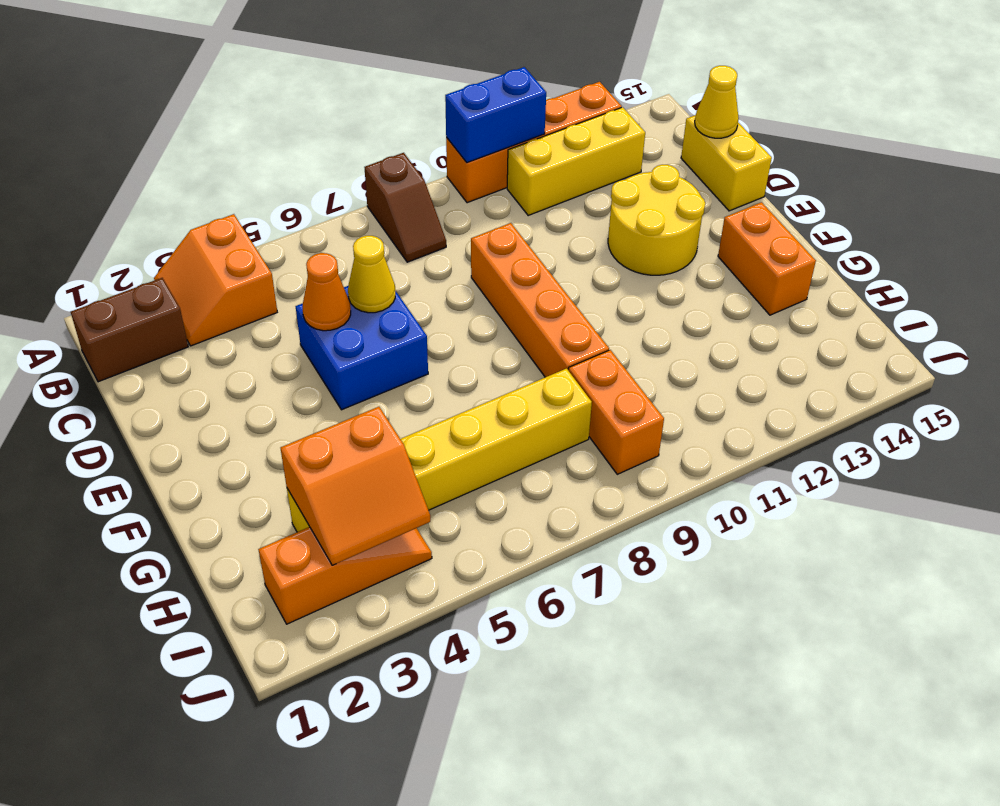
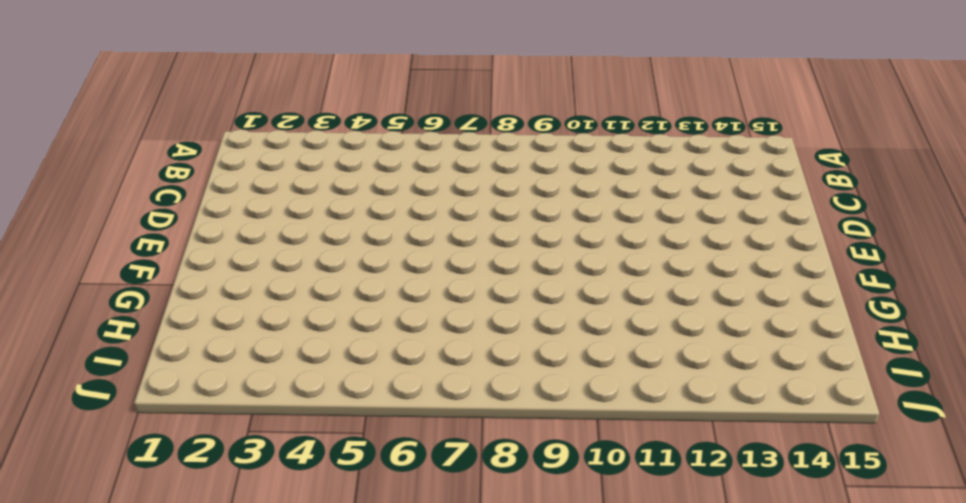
none -> orange 2x2 slope [154,214,277,346]
none -> brown 1x2 slope [364,153,446,262]
none -> orange 1x4 brick [446,82,622,203]

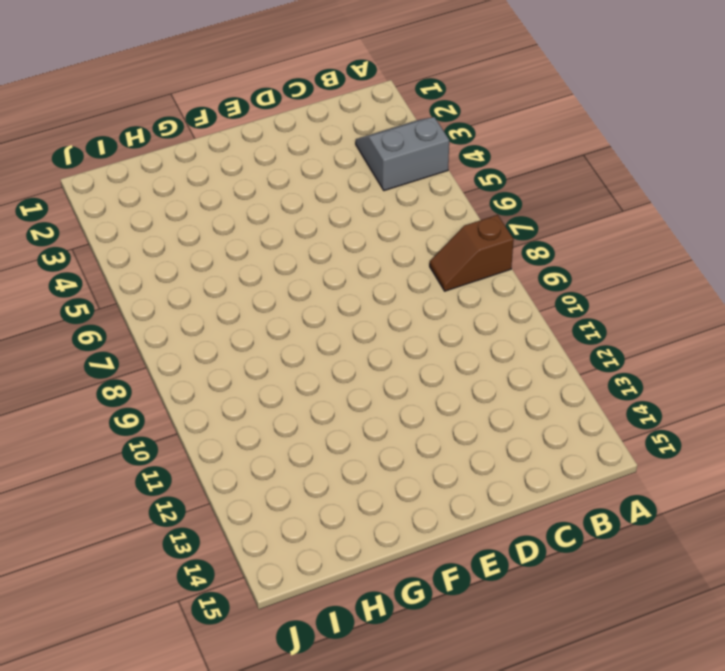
grey 2x2 slope [356,117,449,191] -> orange 2x2 slope [154,214,277,346]
none -> orange 1x4 brick [446,82,622,203]
none -> brown 1x2 brick [71,278,188,382]
none -> yellow 1x3 brick [507,107,645,215]

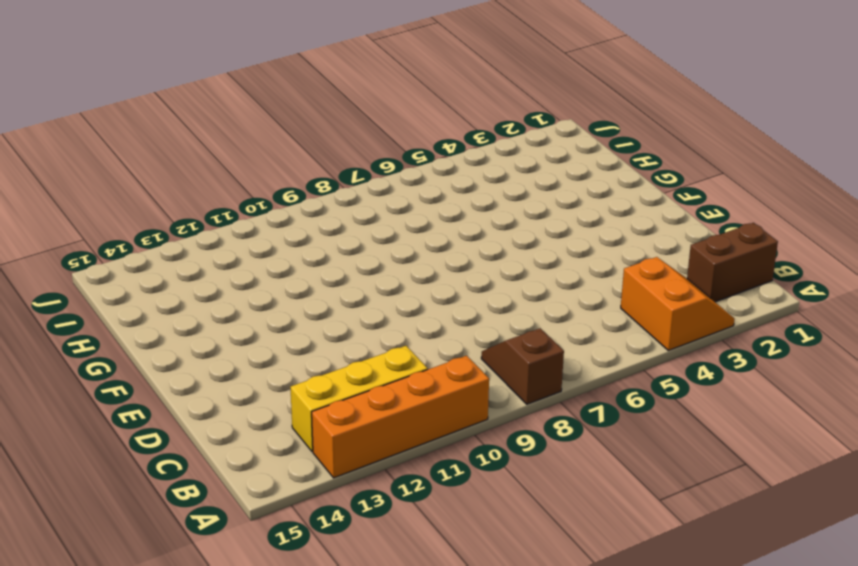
none -> yellow 1x2 brick [681,115,772,211]
none -> blue 2x2 brick [296,286,428,410]
none -> orange 1x4 brick [471,223,609,377]

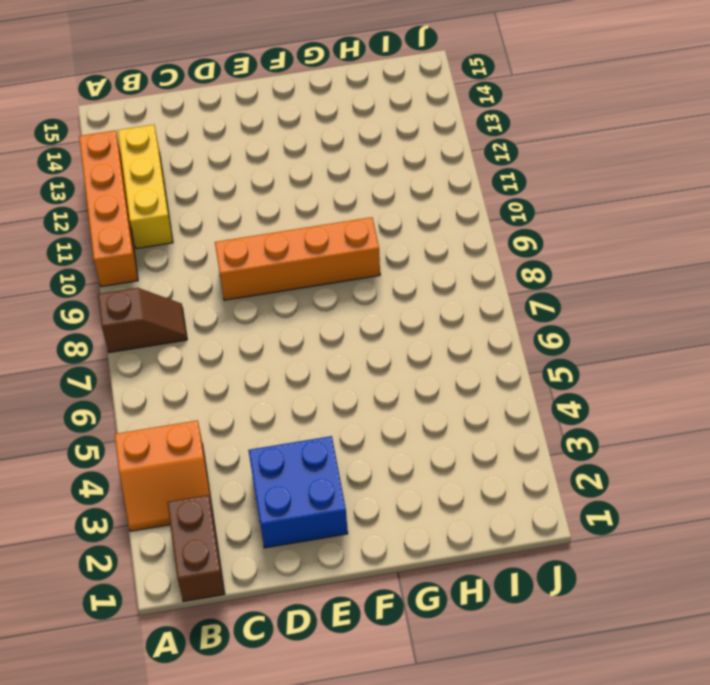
blue 2x2 brick [248,436,348,548] -> blue 2x2 brick moved to [296,286,428,410]
none -> yellow 1x2 brick [681,115,772,211]
none -> yellow 2x2 round brick [608,165,705,275]
none -> orange 1x2 brick [718,202,816,315]

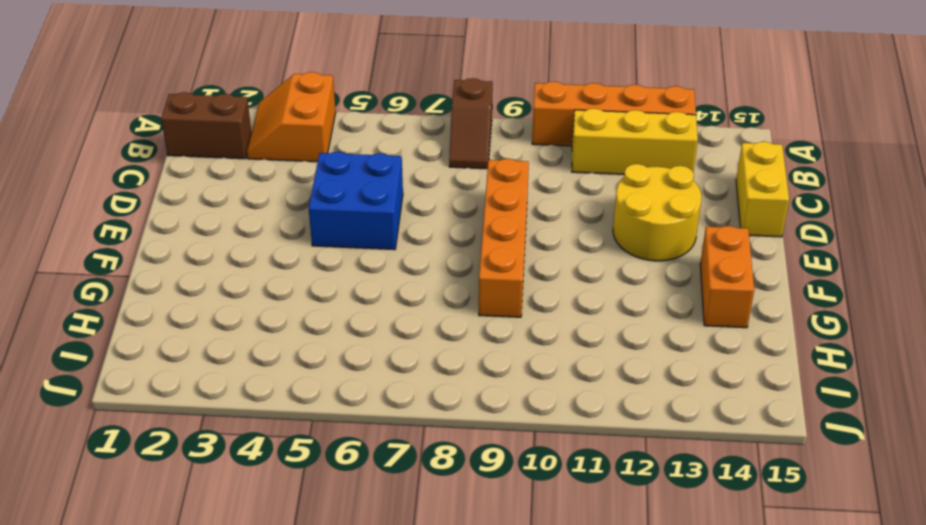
none -> yellow 1x6 brick [287,369,592,532]
none -> orange 1x2 brick [569,350,664,474]
none -> orange 1x3 slope [258,527,432,624]

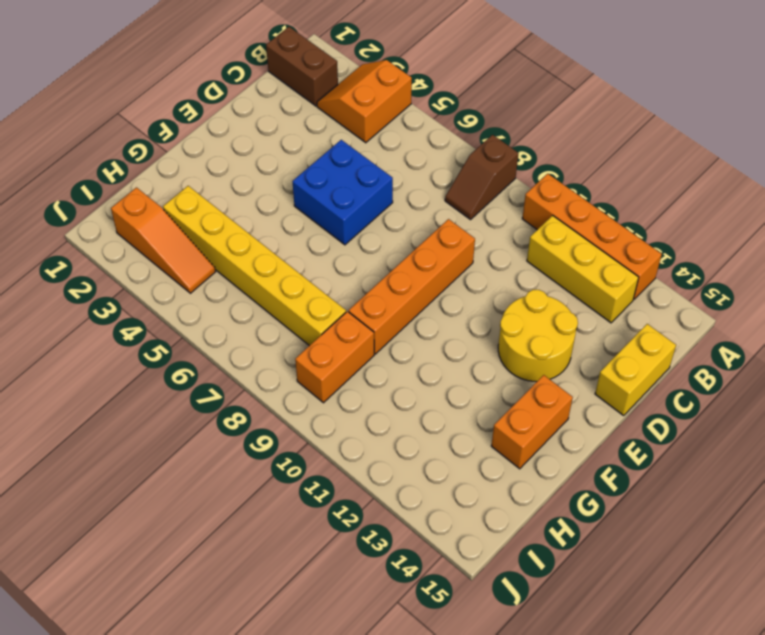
none -> blue 1x2 brick [445,67,546,163]
none -> yellow 1x1 cone [695,66,739,138]
none -> orange 1x1 cone [303,253,351,331]

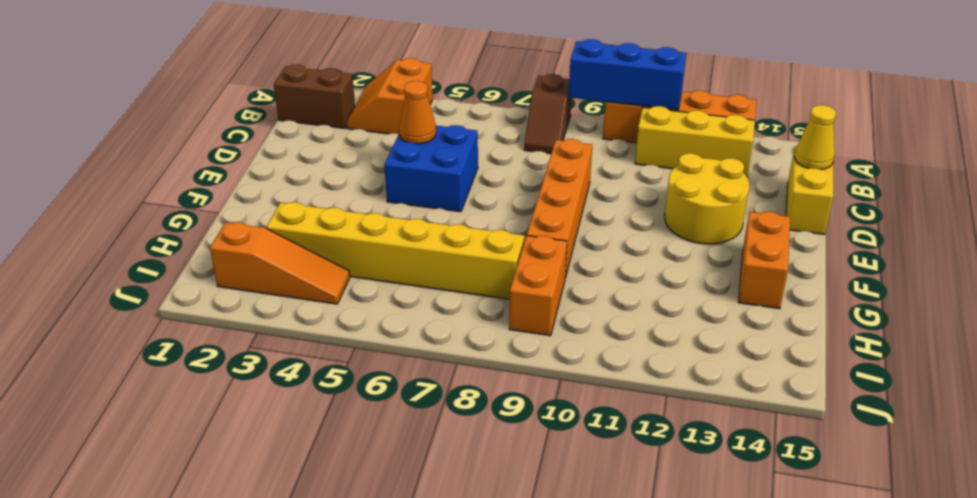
blue 1x3 brick [569,39,686,110] -> blue 1x2 brick [445,67,546,163]
none -> yellow 1x1 cone [348,236,395,313]
none -> orange 2x2 slope [281,407,430,565]

